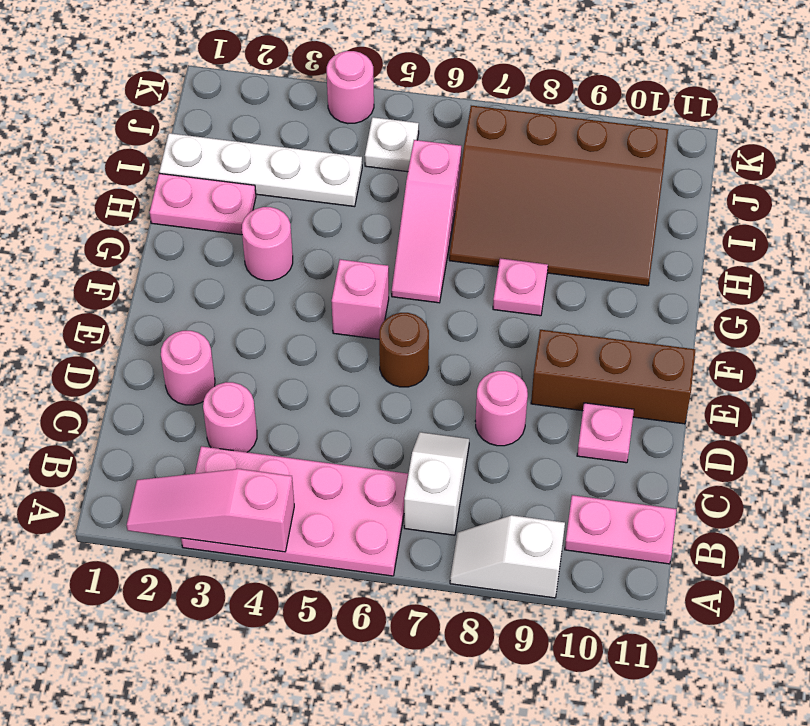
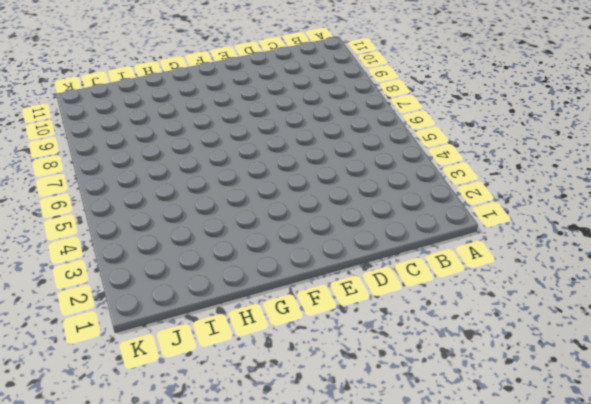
none -> pink 2x4 plate [181,446,408,576]
none -> white 1x2 slope [450,515,565,598]
none -> white 1x2 slope [404,432,469,535]

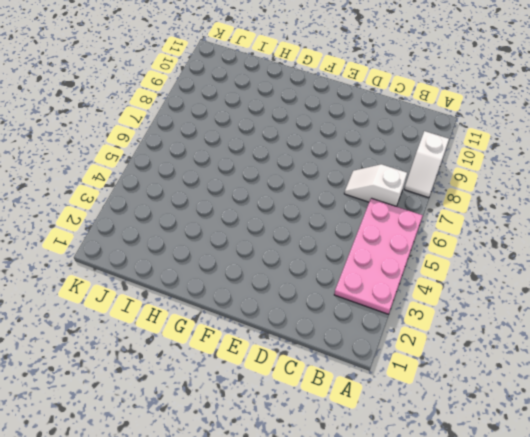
none -> pink 1x2 plate [565,495,677,564]
none -> pink 1x1 round brick [203,382,257,452]
none -> pink 1x1 round brick [161,331,215,405]

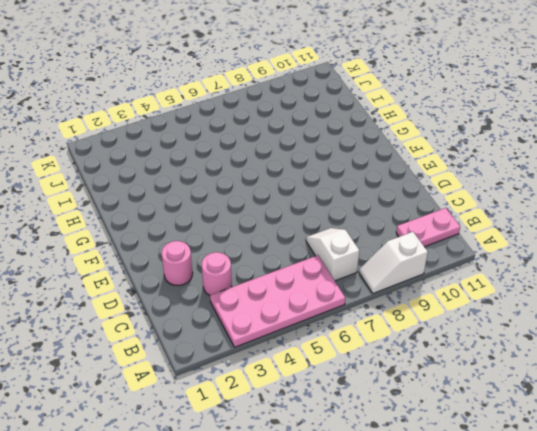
none -> pink 1x1 round brick [475,371,528,446]
none -> pink 1x1 plate [577,403,634,463]
none -> brown 1x1 round brick [379,313,429,387]

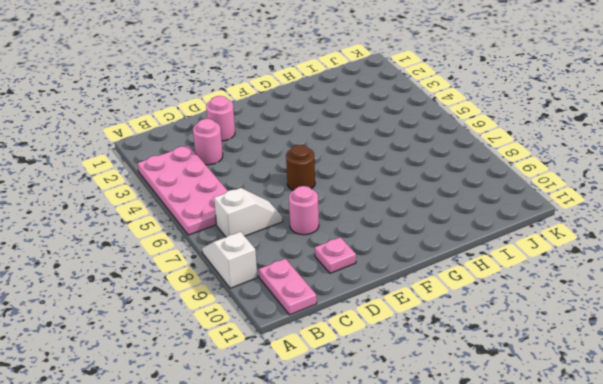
none -> brown 1x3 brick [531,330,695,424]
none -> pink 1x1 brick [331,259,389,339]
none -> pink 1x1 round brick [242,207,293,281]

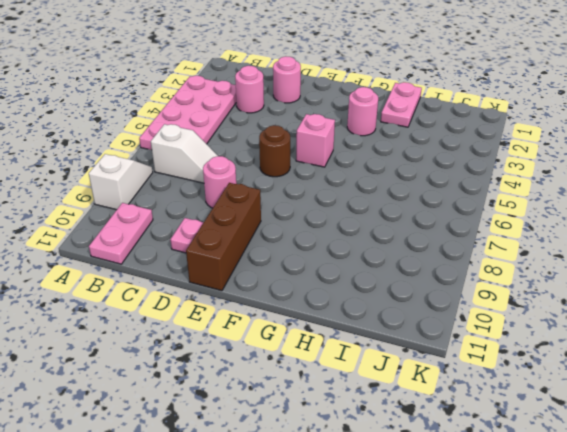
none -> pink 1x3 slope [392,140,461,303]
none -> pink 1x1 plate [493,258,548,316]
none -> brown 3x4 slope [449,106,668,286]

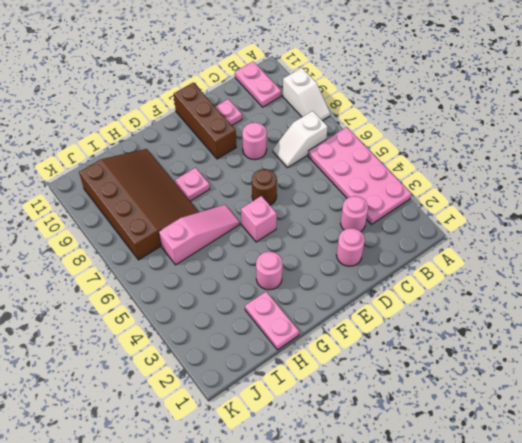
none -> white 1x4 plate [159,133,362,207]
none -> white 1x1 plate [365,117,419,172]
none -> pink 1x1 round brick [327,51,374,124]

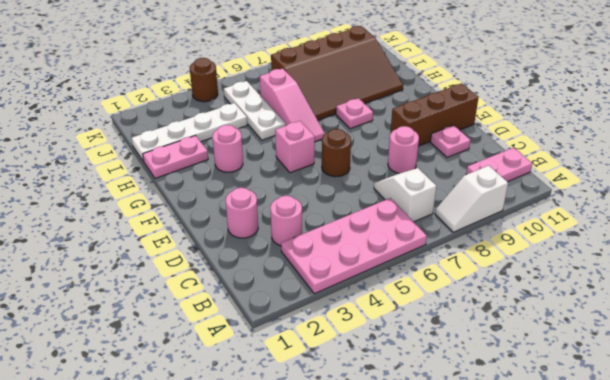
white 1x3 plate [224,81,285,140] -> white 1x1 plate [365,117,419,172]
brown 1x1 round brick [190,58,218,102] -> pink 1x1 round brick [327,51,374,124]
none -> pink 1x3 slope [127,469,294,552]

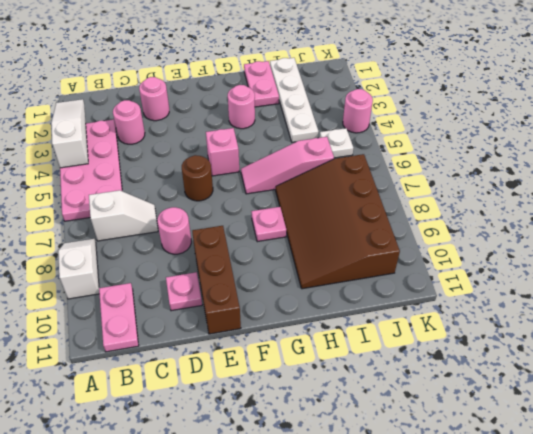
white 1x3 slope [51,99,88,168] -> pink 1x3 slope [127,469,294,552]

